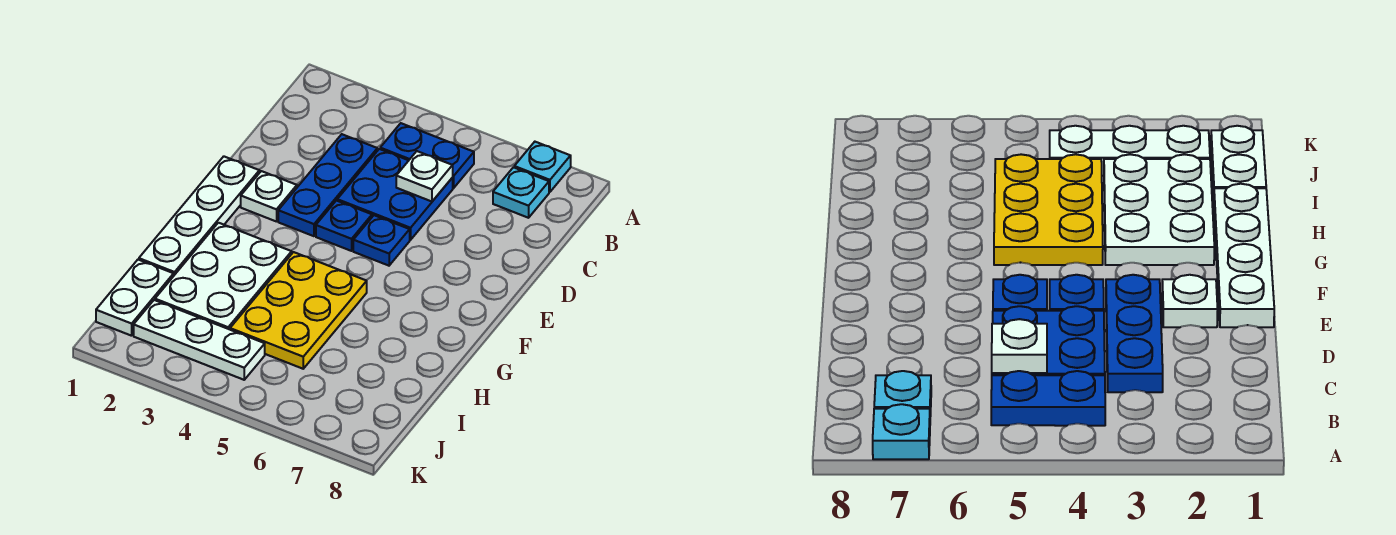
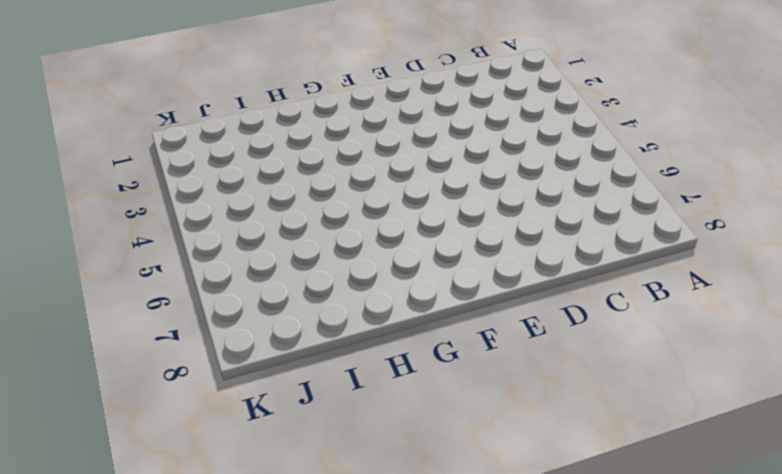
none -> cyan 1x1 plate [514,142,571,192]
none -> blue 1x2 plate [380,123,474,188]
none -> cyan 1x1 plate [493,167,549,218]

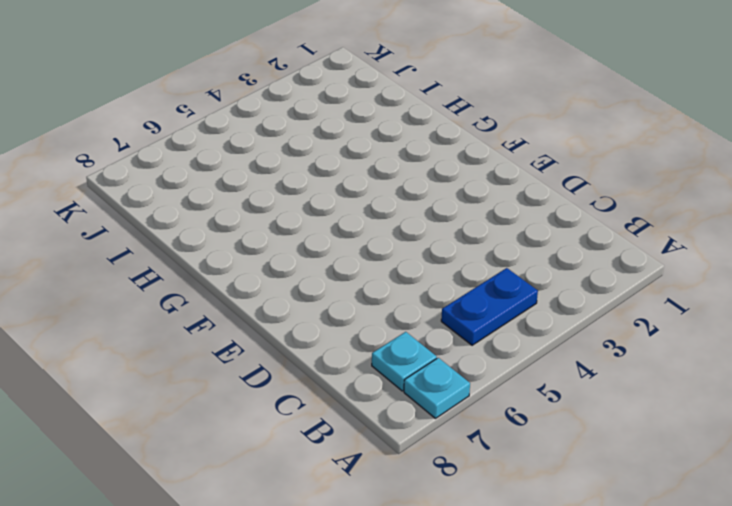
none -> blue 1x3 plate [278,134,377,236]
none -> blue 2x2 plate [337,149,453,240]
none -> white 1x4 plate [139,156,259,275]

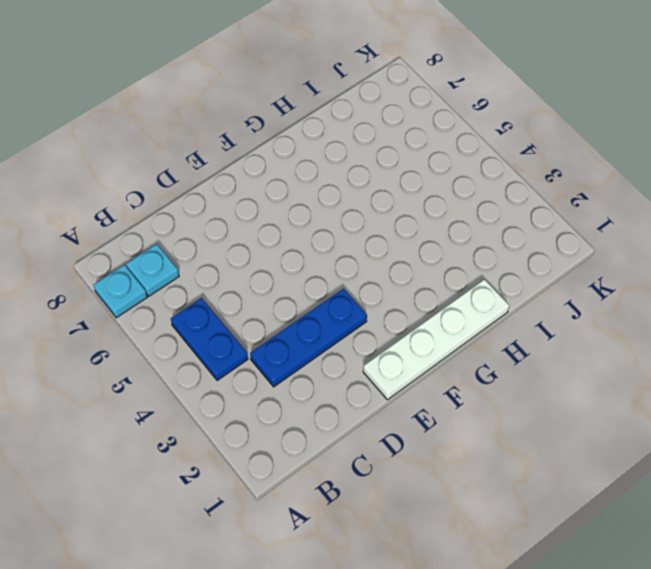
none -> blue 2x2 plate [337,149,453,240]
none -> white 1x1 plate [241,171,297,222]
none -> blue 1x1 plate [316,201,372,251]

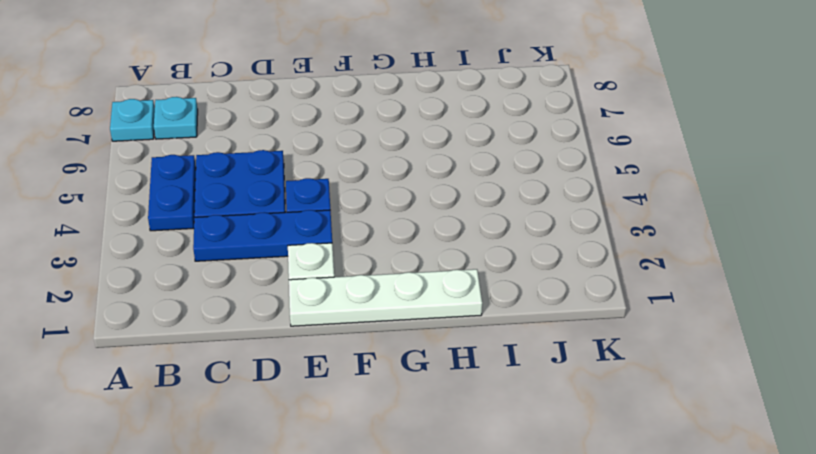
none -> blue 1x1 plate [353,215,410,266]
none -> white 2x3 plate [155,223,292,329]
none -> yellow 2x3 plate [230,252,367,369]

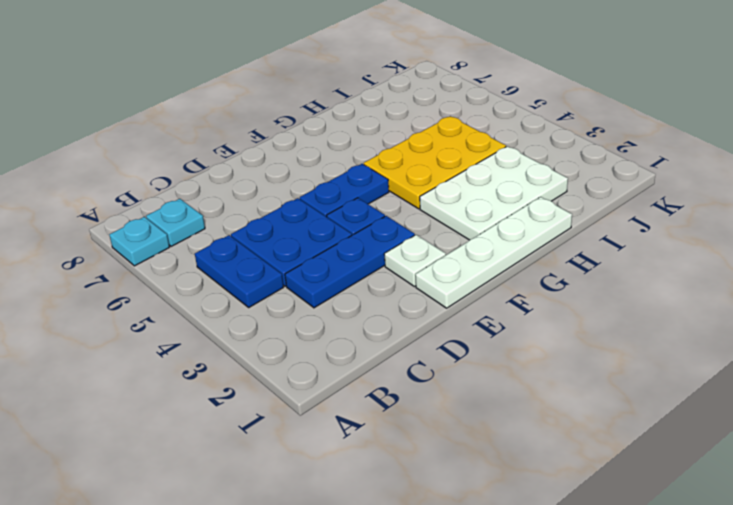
blue 1x2 plate [300,164,389,217] -> blue 1x1 plate [353,215,410,266]
none -> white 1x2 plate [96,260,174,336]
none -> white 1x3 plate [134,300,265,380]
none -> white 1x1 plate [396,151,453,201]

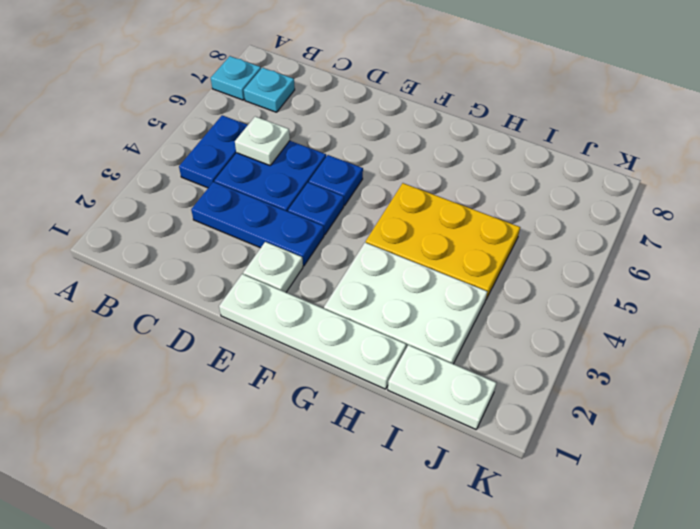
none -> white 1x3 plate [134,300,265,380]

